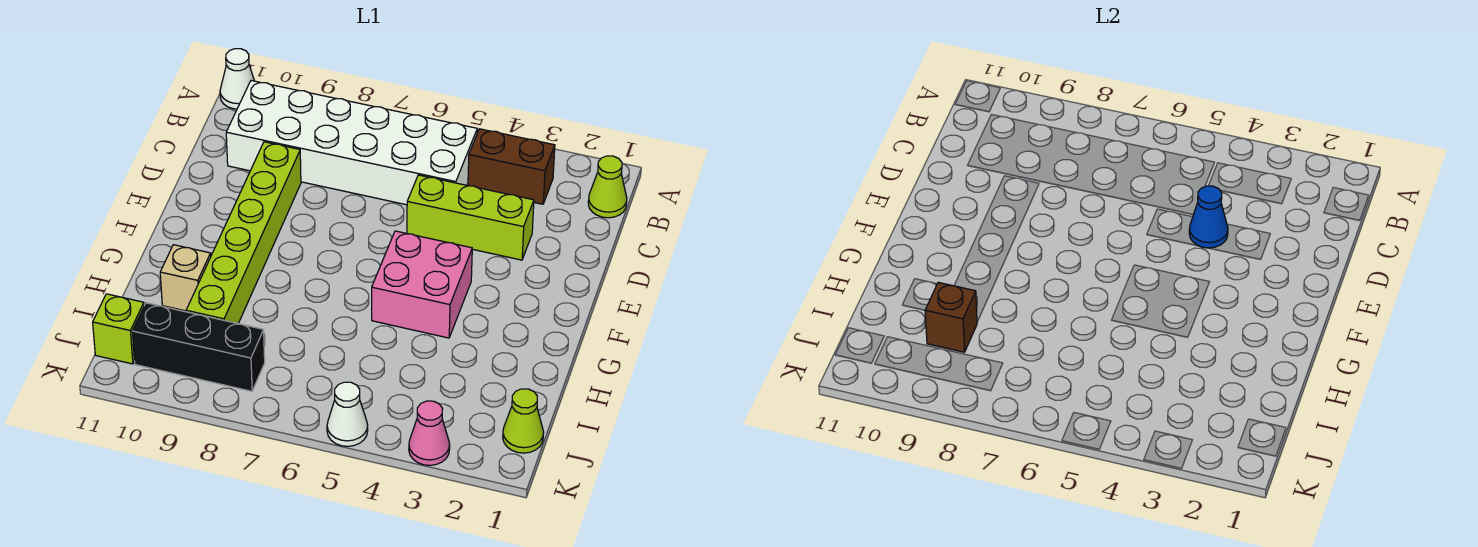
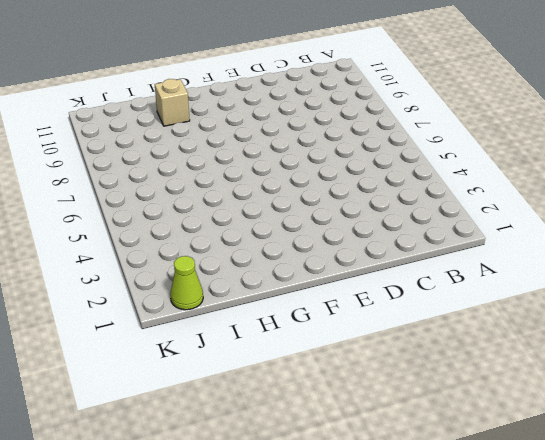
none -> white 1x1 cone [220,49,254,109]
none -> lime 1x1 cone [588,156,627,218]
none -> brown 1x2 brick [468,129,555,204]

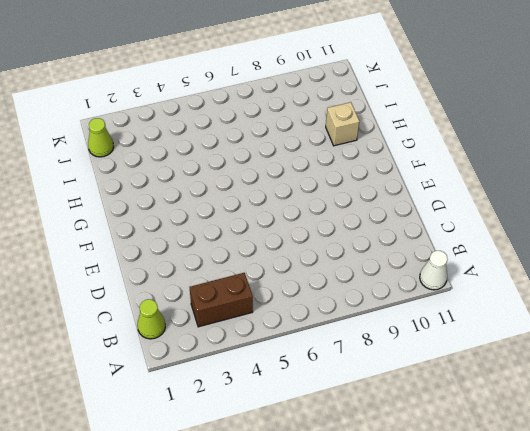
none -> white 2x6 brick [226,81,477,205]
none -> lime 1x3 brick [407,175,534,260]
none -> lime 1x6 brick [186,142,301,323]

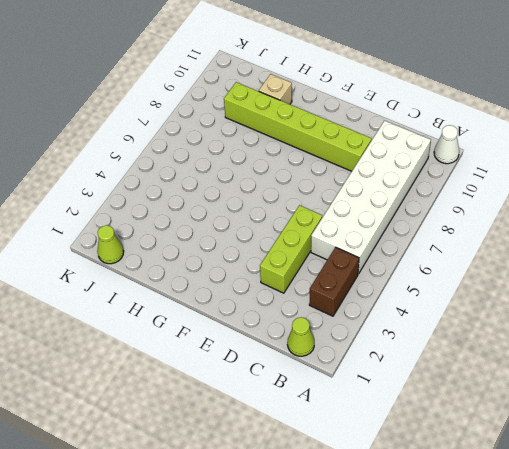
none -> pink 2x2 brick [372,231,472,338]
none -> black 1x3 brick [132,303,265,391]
none -> lime 1x1 brick [93,294,144,364]

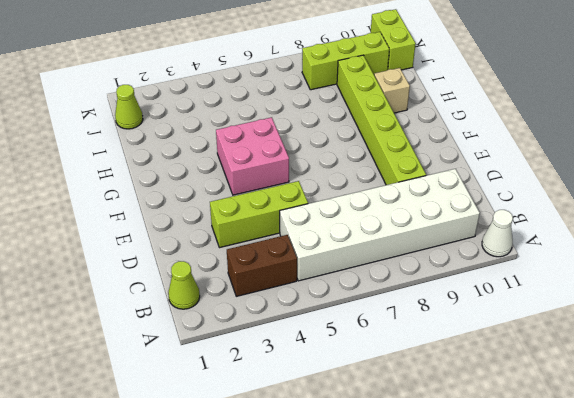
lime 1x3 brick [302,32,389,90] -> black 1x3 brick [132,303,265,391]
lime 1x2 brick [371,9,416,70] -> lime 1x1 brick [93,294,144,364]
none -> pink 1x1 cone [409,401,450,465]
none -> white 1x1 cone [327,382,368,446]
none -> blue 1x1 cone [1189,186,1228,248]

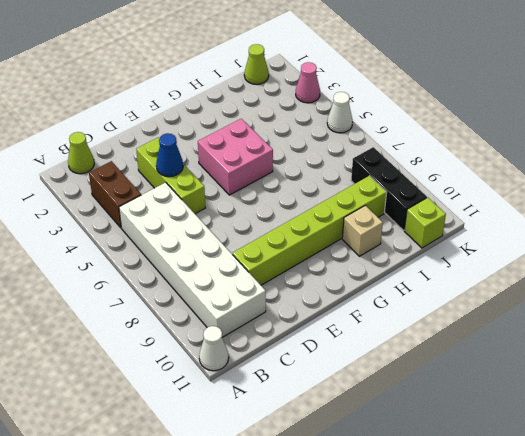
none -> brown 1x1 brick [925,282,977,352]

